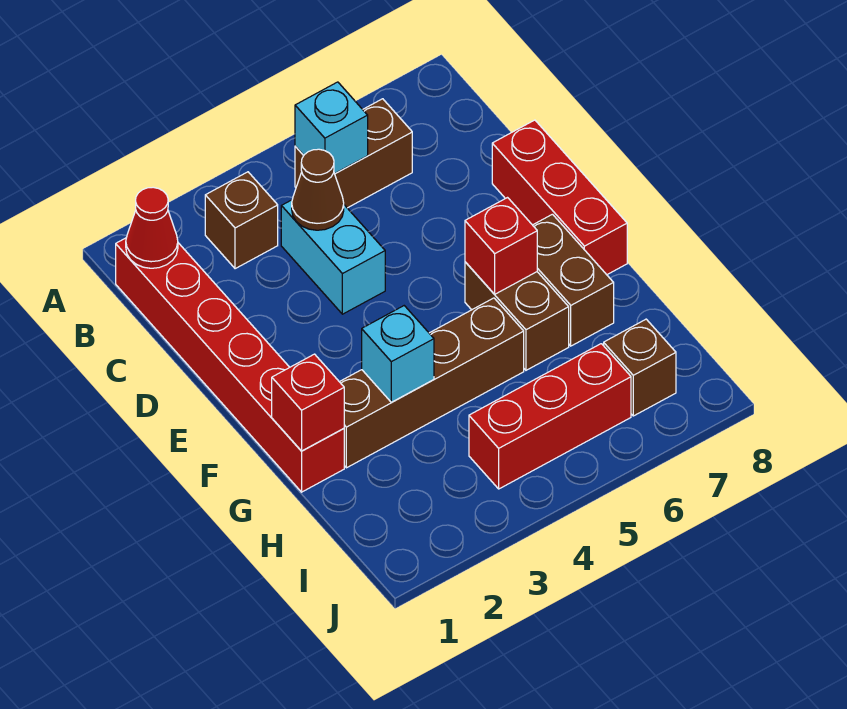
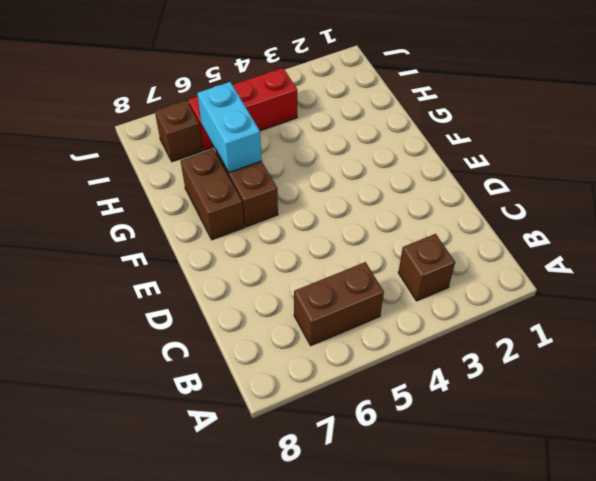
cyan 1x2 brick [197,82,262,173] -> cyan 1x2 brick moved to [281,200,385,314]
none -> red 1x6 brick [116,238,344,492]
none -> red 1x3 brick [492,120,627,275]
none -> brown 1x4 brick [340,298,524,468]

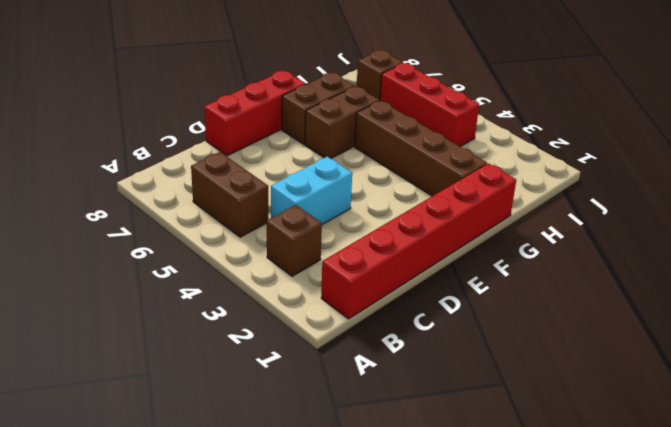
none -> red 1x1 cone [126,187,178,268]
none -> cyan 1x1 brick [295,82,368,174]
none -> brown 1x1 cone [292,149,344,230]

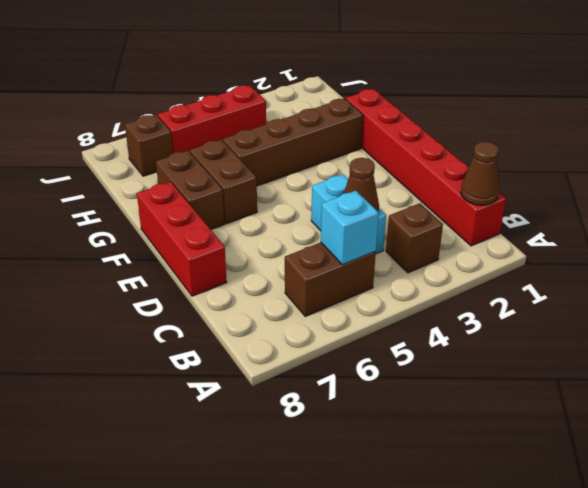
brown 1x1 cone [461,142,500,205] -> red 1x1 cone [126,187,178,268]
none -> red 1x1 brick [465,198,537,294]
none -> red 1x1 brick [272,354,344,451]
none -> cyan 1x1 brick [362,306,434,402]

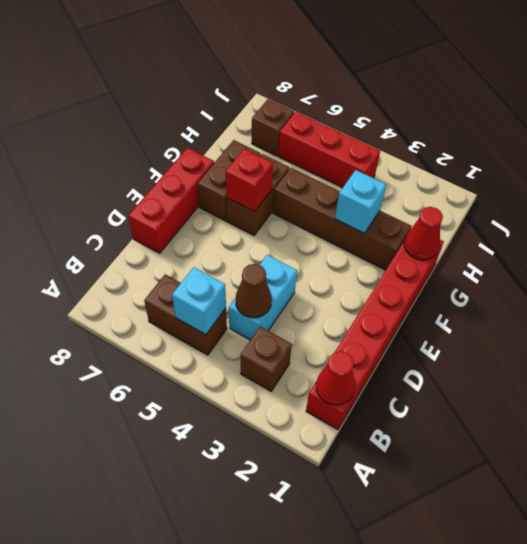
red 1x1 cone [404,207,443,260] -> red 1x1 brick [272,354,344,451]

